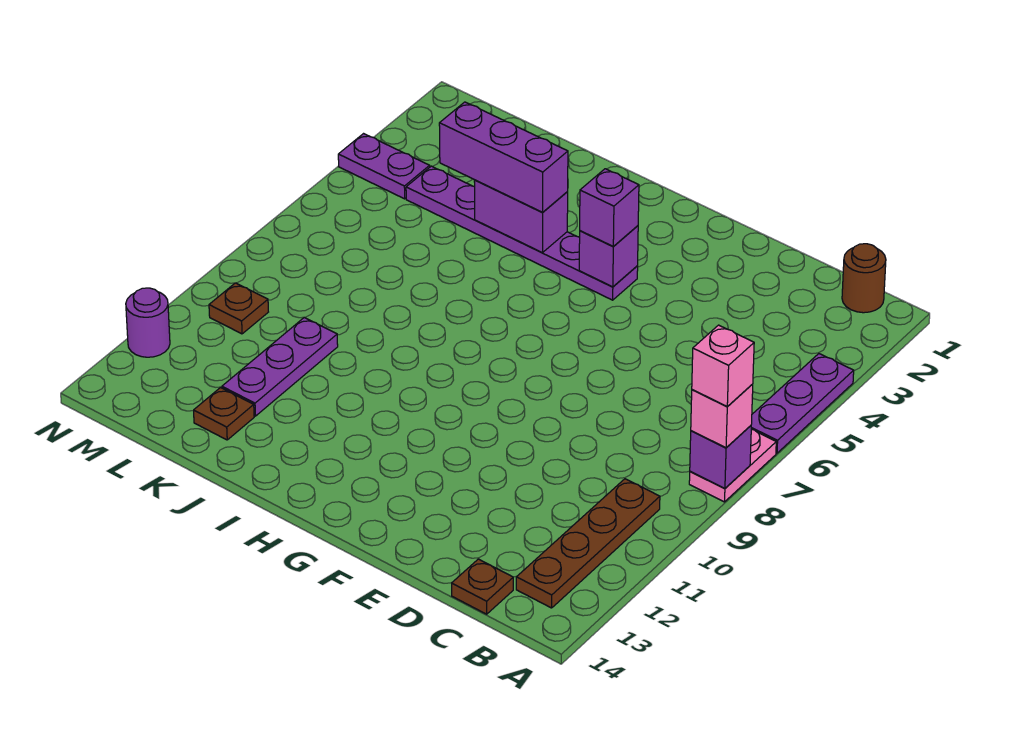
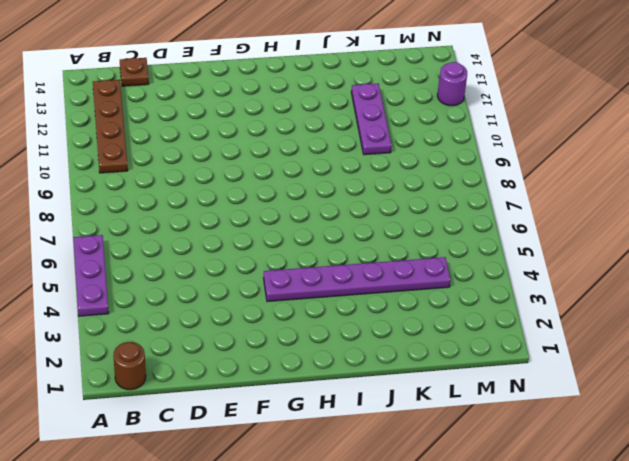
none -> pink 1x2 plate [689,429,776,502]
none -> brown 1x1 plate [194,388,254,440]
none -> purple 1x2 plate [338,134,430,199]

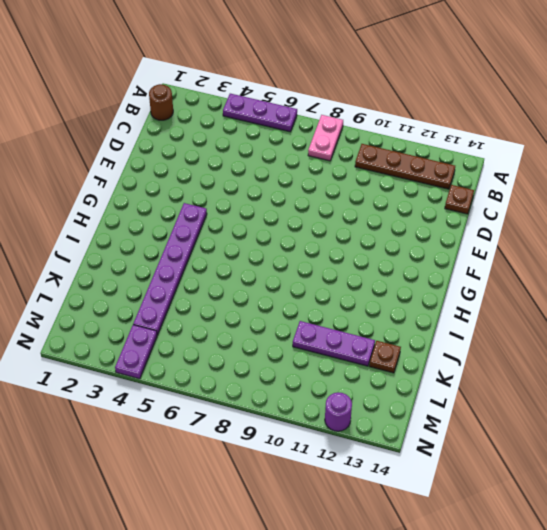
pink 1x2 plate [308,115,343,161] -> pink 1x2 plate turned to [689,429,776,502]
none -> brown 1x1 plate [209,283,268,334]
none -> purple 1x1 brick [690,426,751,489]
none -> purple 1x1 brick [579,226,638,287]

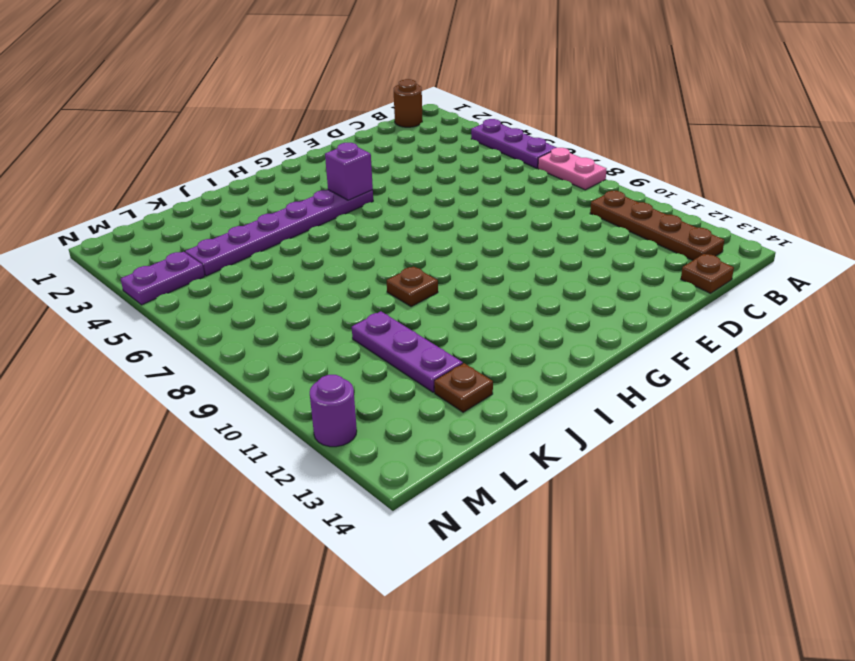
brown 1x1 plate [387,267,438,306] -> brown 1x1 plate moved to [209,283,268,334]
none -> purple 1x1 brick [690,426,751,489]
none -> purple 1x2 brick [474,180,568,253]
none -> pink 1x1 brick [691,384,753,448]

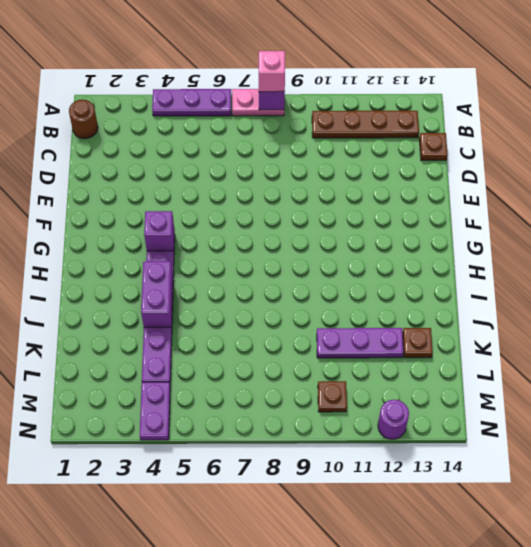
none -> purple 1x1 brick [580,169,639,247]
none -> purple 1x3 brick [439,102,568,212]
none -> pink 1x1 brick [692,325,754,407]

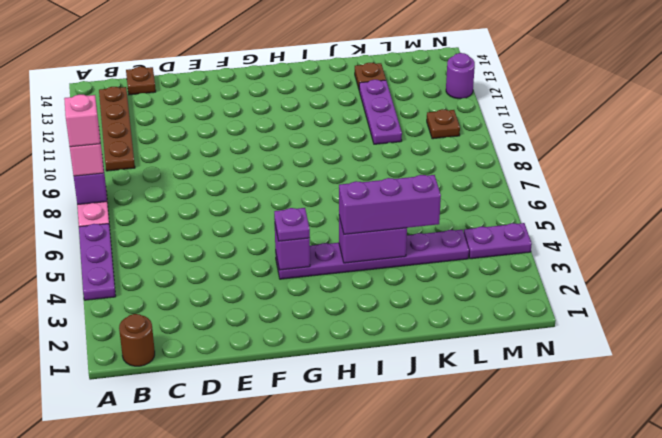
purple 1x1 plate [274,208,310,241] -> purple 1x1 brick [580,169,639,247]

